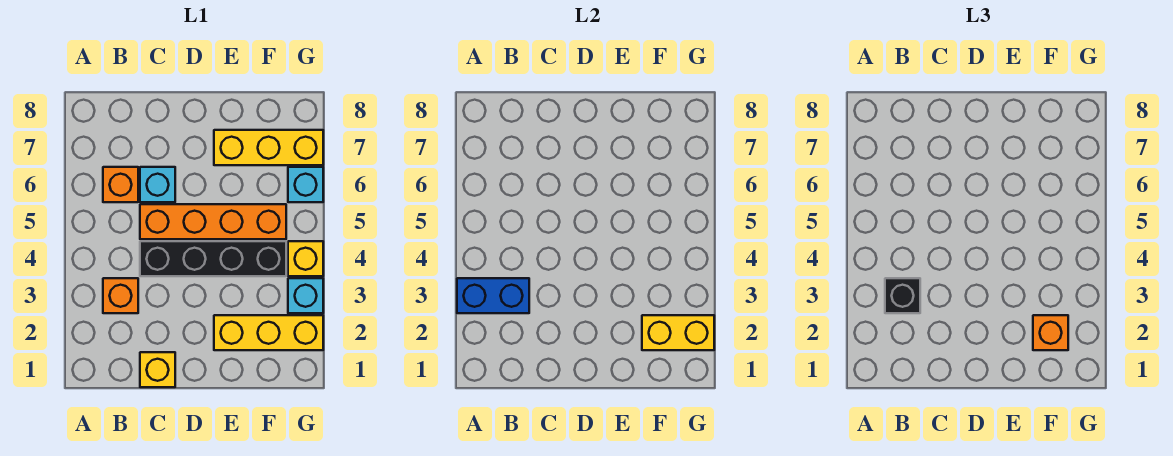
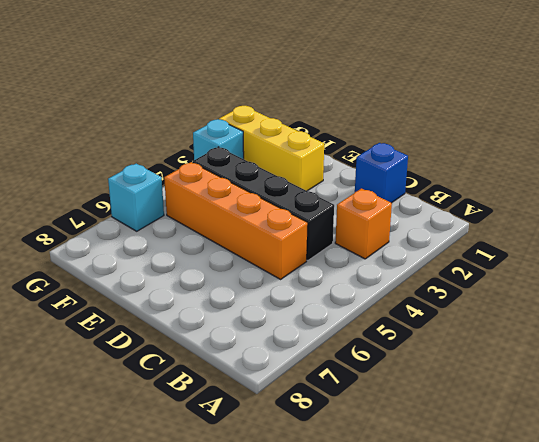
blue 1x1 brick [355,143,408,203] -> yellow 1x1 brick [140,352,175,387]
none -> orange 1x1 brick [103,167,138,202]
none -> cyan 1x1 brick [140,167,175,202]
none -> yellow 1x3 brick [214,130,323,165]

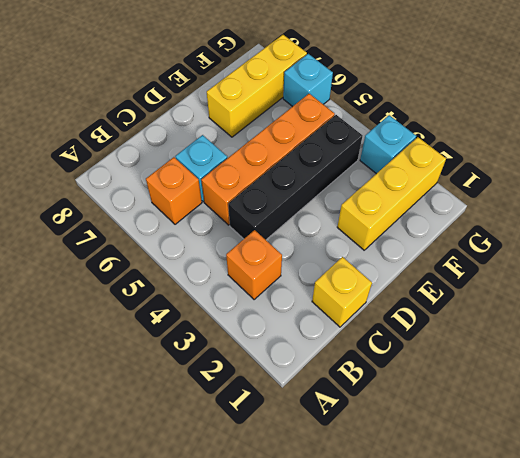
none -> yellow 1x1 brick [288,241,323,276]
none -> blue 1x2 brick [457,278,529,313]
none -> yellow 1x2 brick [642,315,714,350]

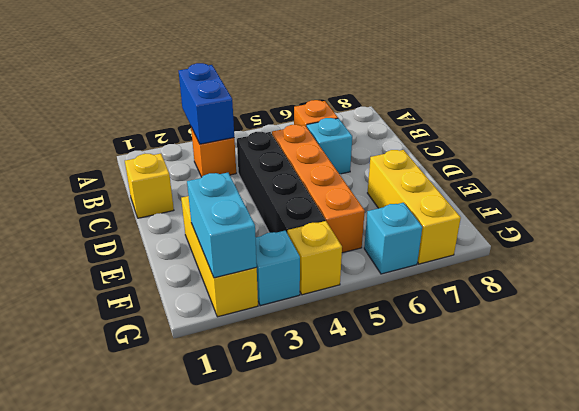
cyan 1x2 brick [187,173,257,278] -> yellow 1x2 brick [642,315,714,350]
none -> black 1x1 brick [885,278,920,313]
none -> orange 1x1 brick [1033,315,1068,350]

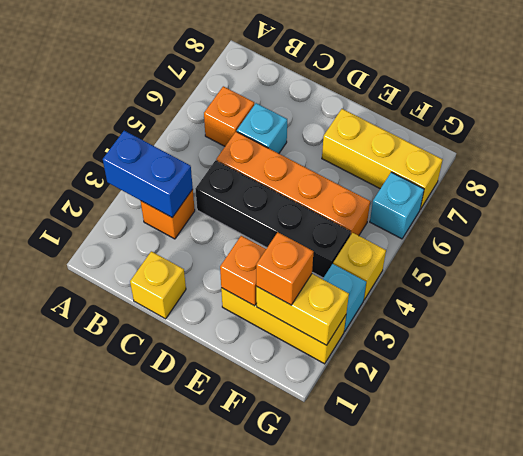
orange 1x1 brick [220,236,266,306] -> none
none -> black 1x1 brick [885,278,920,313]

